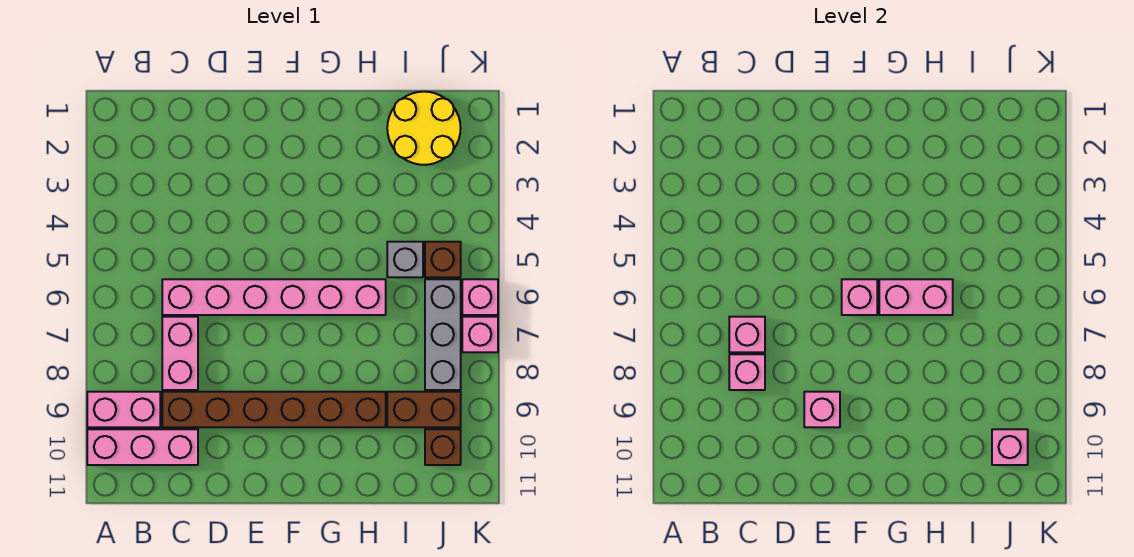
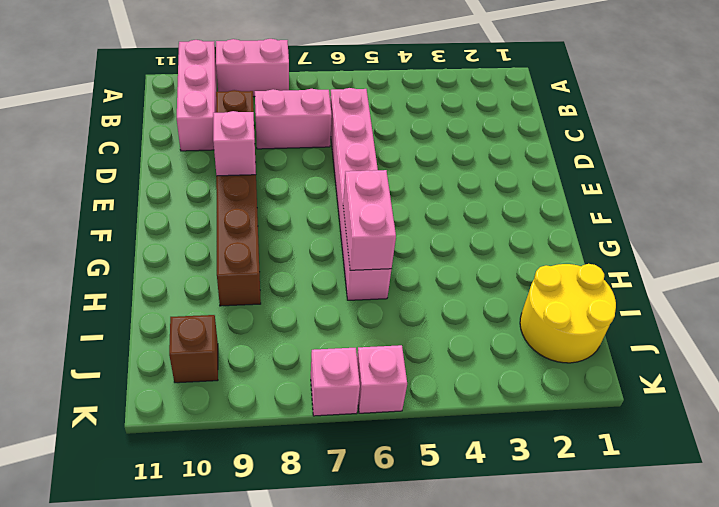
pink 1x2 brick [216,39,289,97] -> pink 1x2 brick turned to [87,392,160,427]
none -> grey 1x1 brick [387,242,423,277]
none -> brown 1x2 brick [387,392,461,427]
none -> brown 1x1 brick [425,242,461,277]

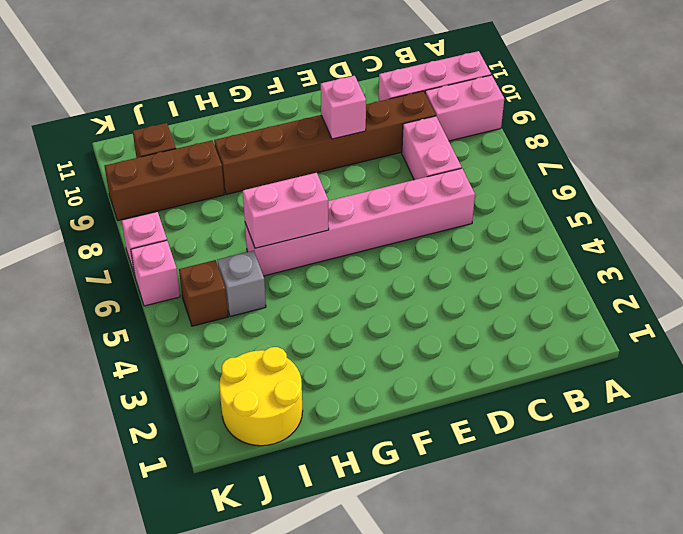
brown 1x3 brick [105,140,224,220] -> brown 1x2 brick [387,392,461,427]
none -> grey 1x3 brick [425,279,461,390]
none -> pink 1x1 brick [729,317,765,352]
none -> pink 1x1 brick [729,354,765,390]

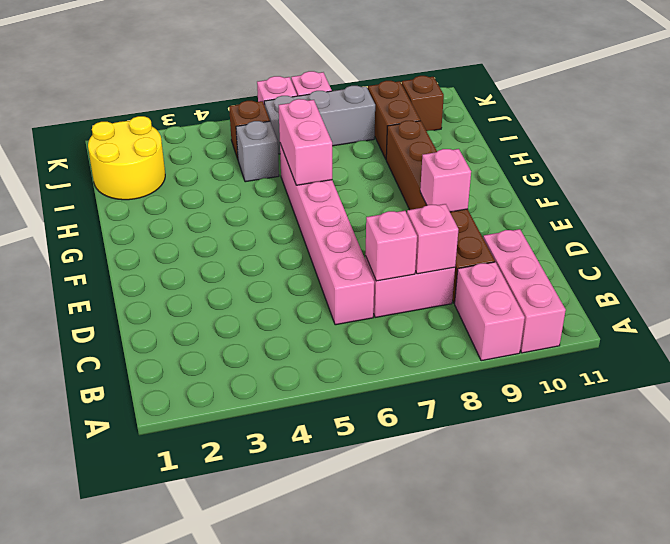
none -> pink 1x1 brick [842,279,877,315]
none -> pink 1x1 brick [992,429,1028,465]

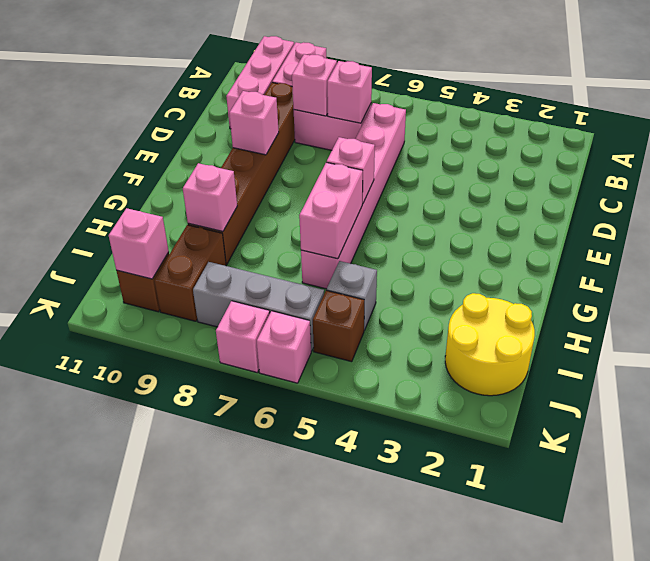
pink 1x1 brick [183,163,237,232] -> none

